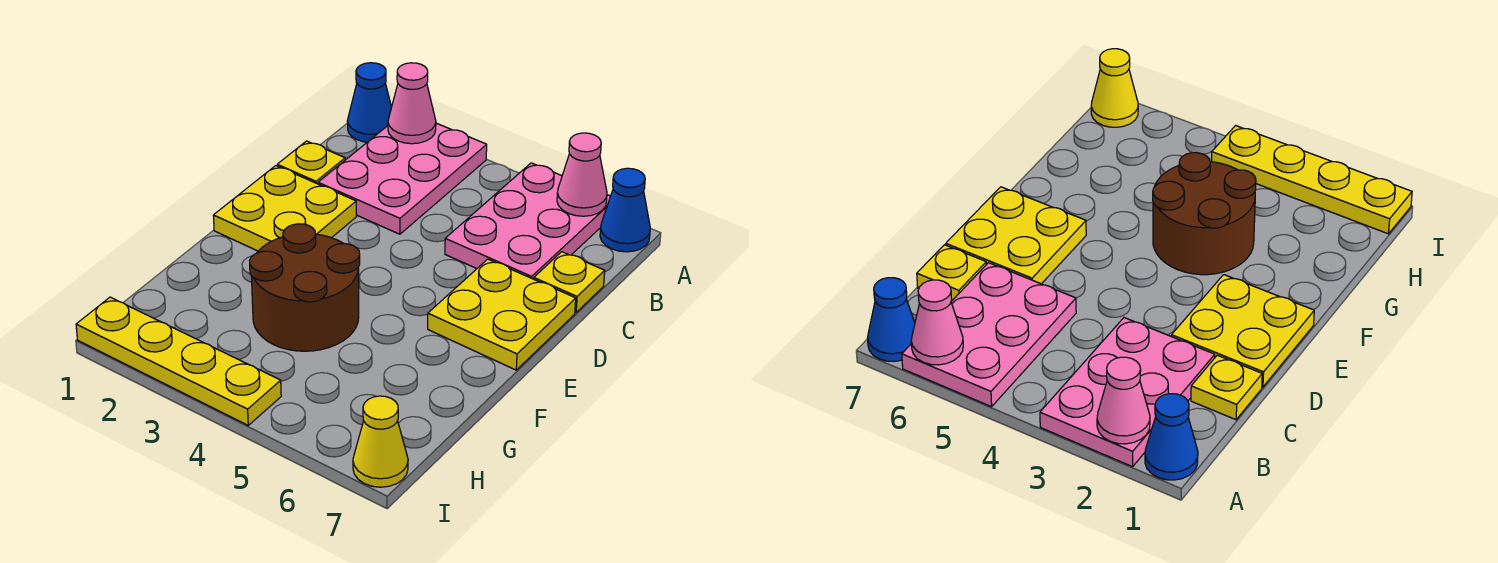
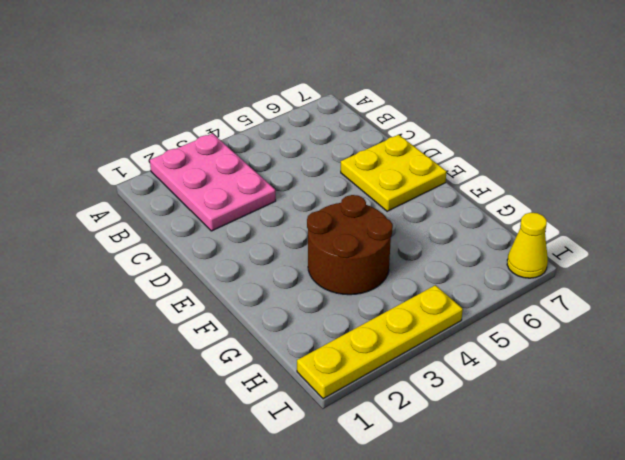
none -> blue 1x1 cone [347,63,392,142]
none -> pink 2x3 plate [445,163,610,279]
none -> blue 1x1 cone [600,168,650,252]

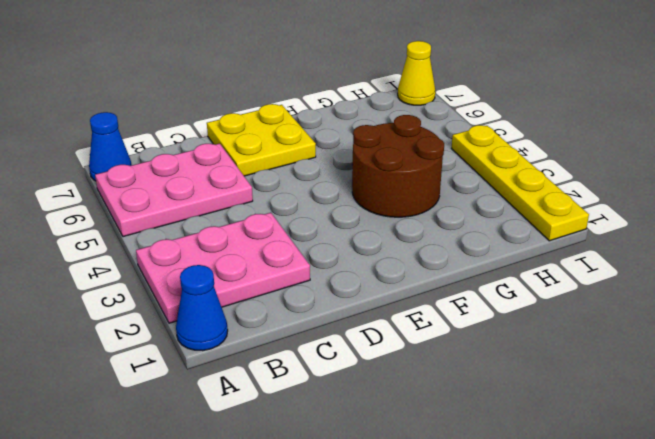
none -> yellow 1x1 plate [277,141,345,184]
none -> yellow 1x1 plate [534,252,605,312]
none -> yellow 2x2 plate [213,166,356,251]

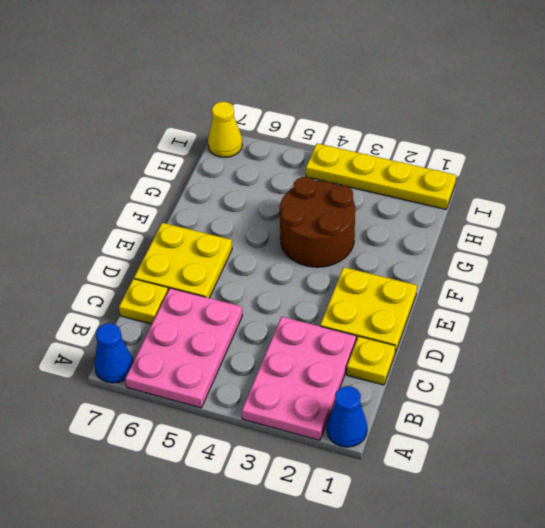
none -> pink 1x1 cone [388,63,436,144]
none -> pink 1x1 cone [557,133,607,216]

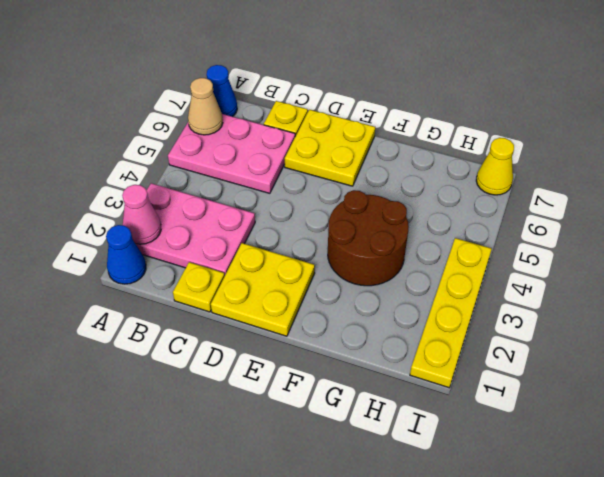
tan 1x1 cone [188,78,223,135] -> pink 1x1 cone [557,133,607,216]

